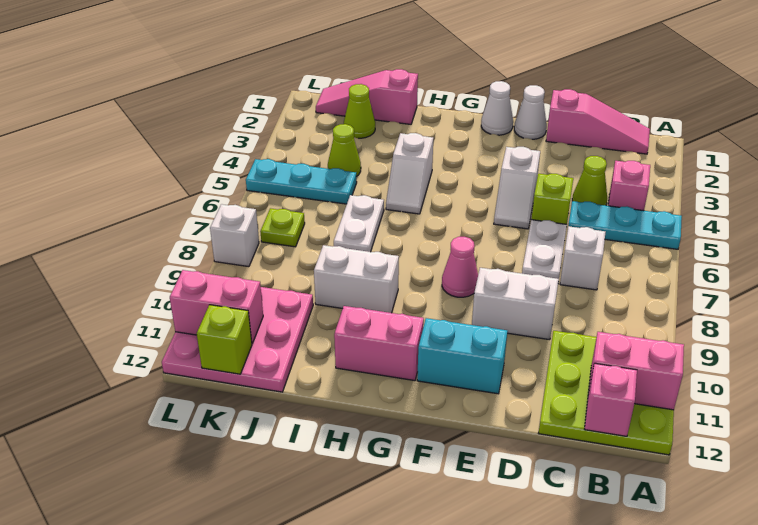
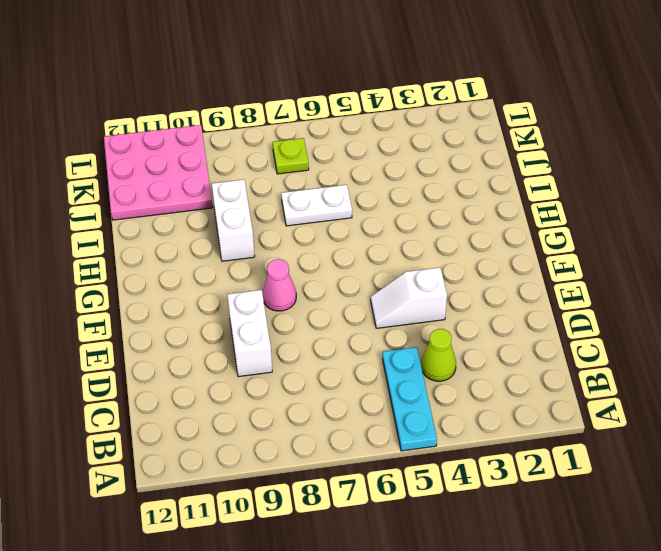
none -> lime 3x3 plate [539,331,674,455]
none -> pink 1x3 slope [546,89,650,154]
none -> pink 1x1 brick [608,161,650,211]

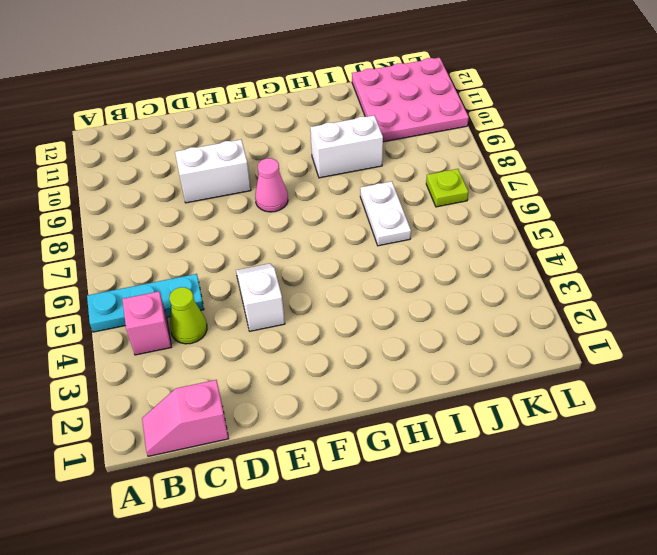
pink 1x2 slope [142,380,229,456] -> pink 1x3 slope [546,89,650,154]
none -> lime 3x3 plate [539,331,674,455]
none -> white 1x1 brick [560,226,605,290]
none -> lime 1x1 brick [531,174,573,224]

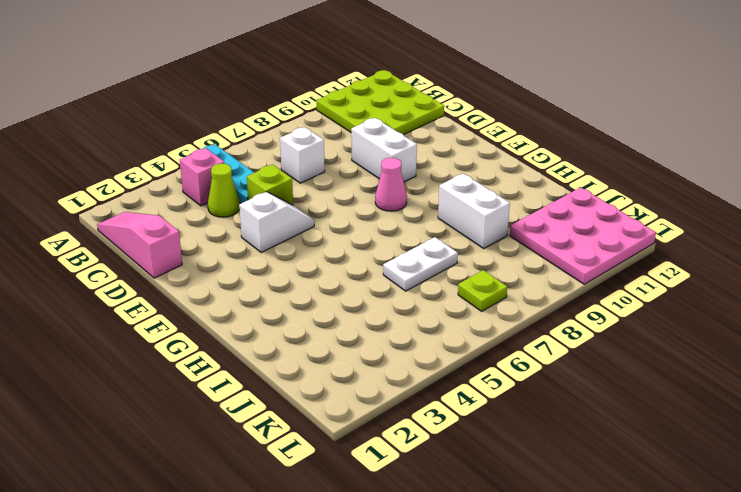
none -> white 1x2 plate [522,220,567,279]
none -> white 1x1 cone [514,85,547,139]
none -> cyan 1x2 brick [417,318,507,394]

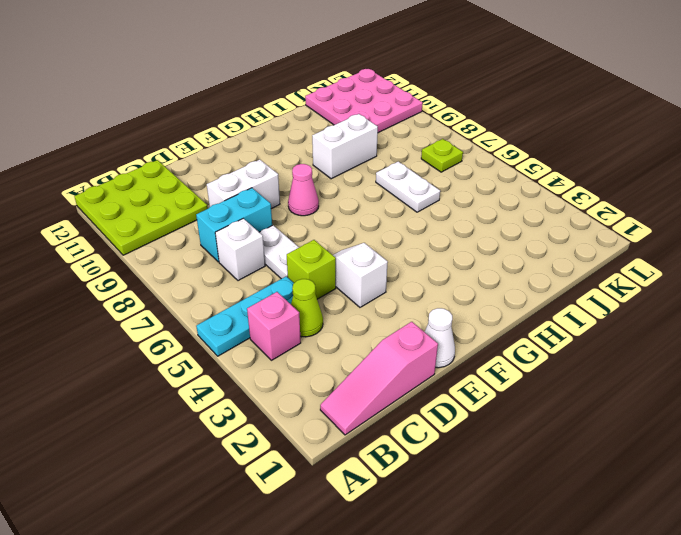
cyan 1x2 brick [196,188,272,262] -> cyan 1x2 brick moved to [417,318,507,394]
none -> white 1x1 cone [481,81,513,135]
none -> pink 1x2 brick [334,306,424,381]
none -> white 1x2 slope [386,133,433,214]

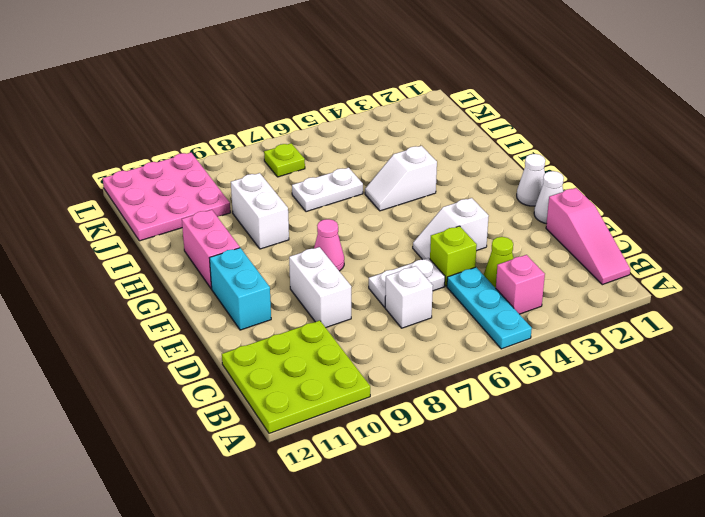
none -> pink 1x3 slope [316,69,418,124]
none -> lime 1x1 cone [344,84,375,138]
none -> lime 1x1 cone [328,124,361,177]

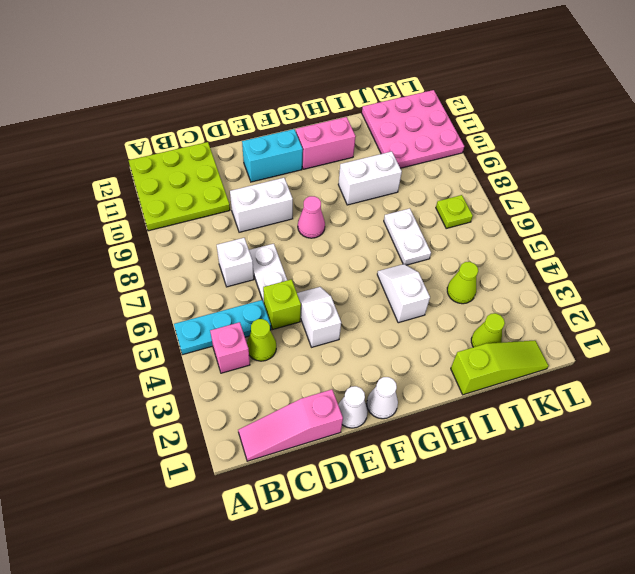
lime 1x3 slope [451,341,549,395] -> pink 1x3 slope [316,69,418,124]
none -> cyan 1x3 plate [246,159,357,204]
none -> white 1x1 brick [210,204,259,267]
none -> pink 1x2 brick [588,332,684,410]

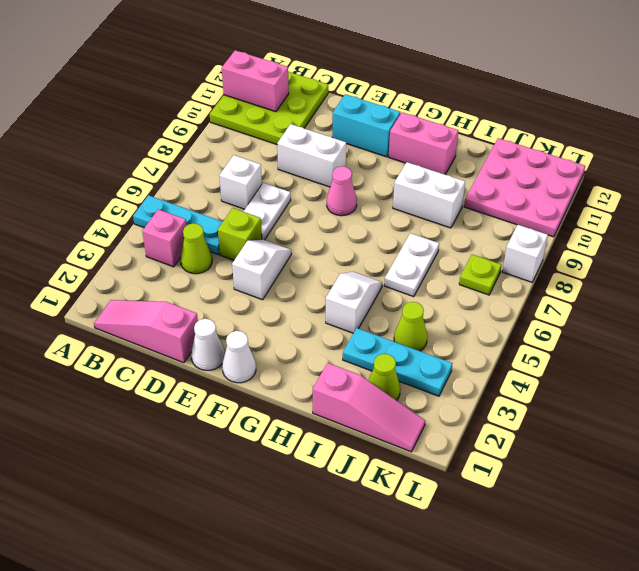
cyan 1x3 plate [343,328,453,396] -> cyan 1x3 plate moved to [246,159,357,204]
none -> pink 1x1 brick [585,363,637,436]
none -> pink 1x2 brick [170,270,263,343]
none -> lime 1x1 brick [197,305,252,374]

